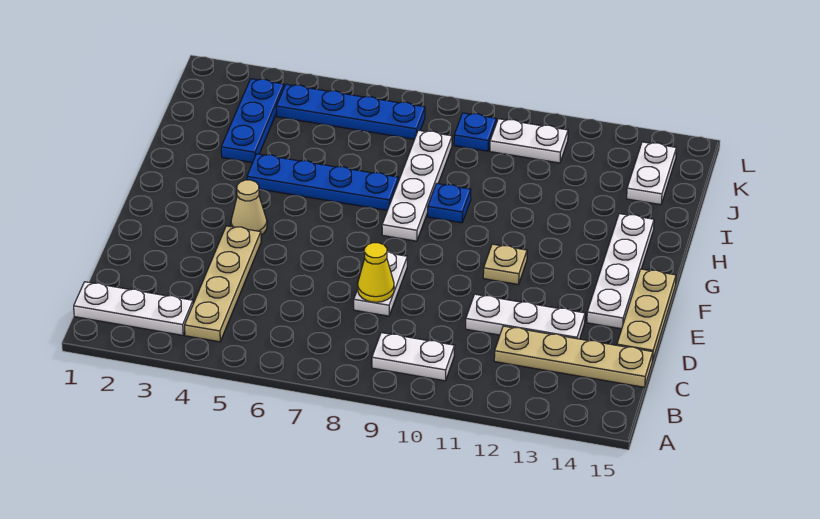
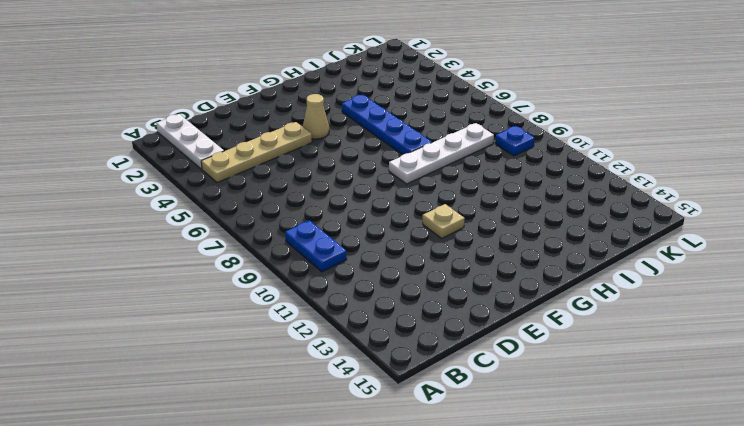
blue 1x2 plate [285,221,347,272] -> white 1x2 plate [372,333,455,381]
none -> tan 1x4 plate [494,326,653,387]
none -> white 1x2 plate [354,252,407,316]
none -> white 1x3 plate [466,294,585,339]

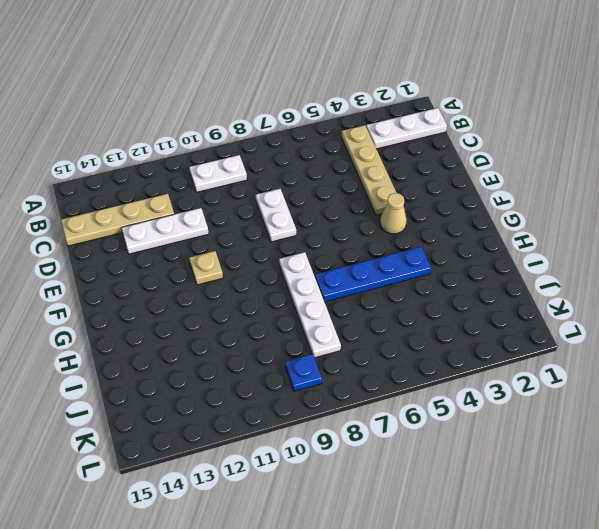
none -> tan 1x3 plate [617,269,676,361]
none -> white 1x4 plate [587,214,654,329]
none -> blue 1x1 plate [428,183,471,223]

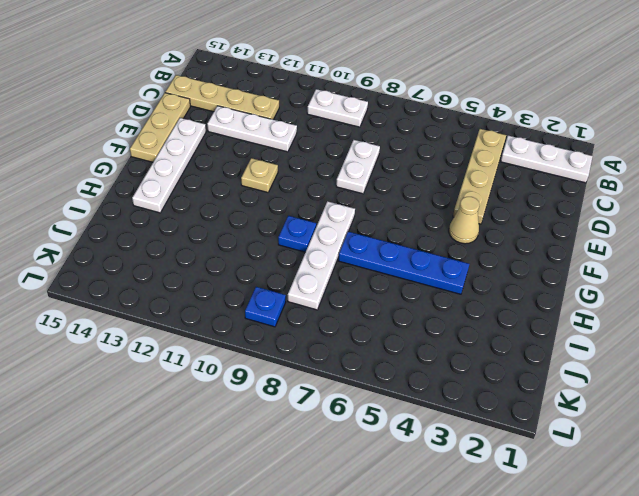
none -> blue 1x3 plate [221,79,284,163]
none -> white 1x2 plate [627,142,676,205]
none -> blue 1x4 plate [276,84,425,139]

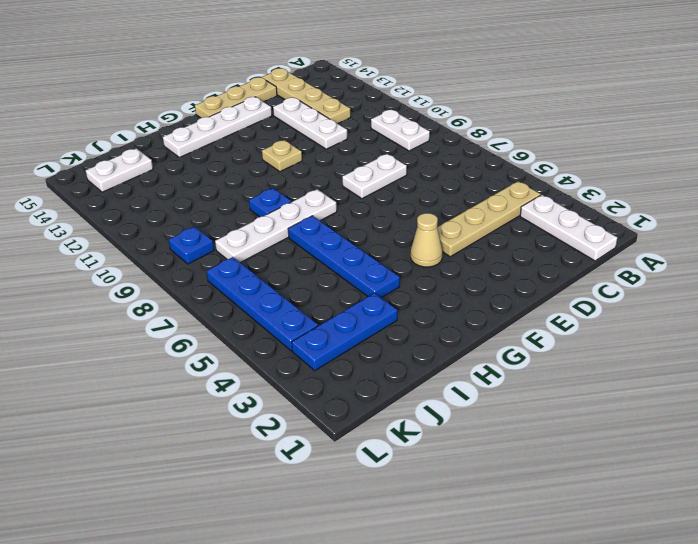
none -> white 1x2 plate [490,119,568,163]
none -> yellow 1x1 cone [358,243,394,302]

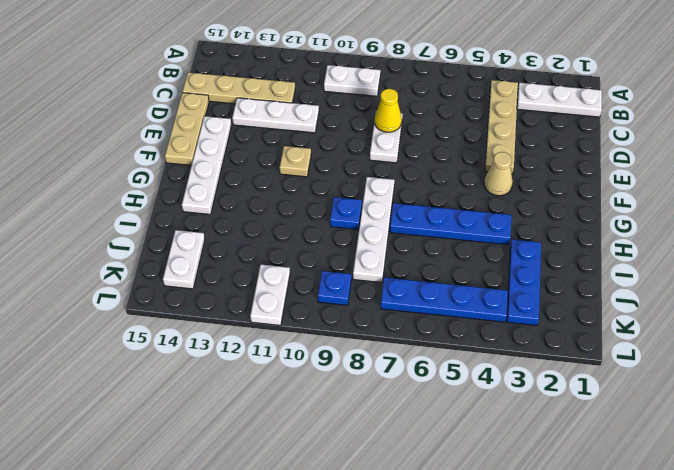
white 1x2 plate [250,265,290,325] -> white 1x2 plate turned to [490,119,568,163]

